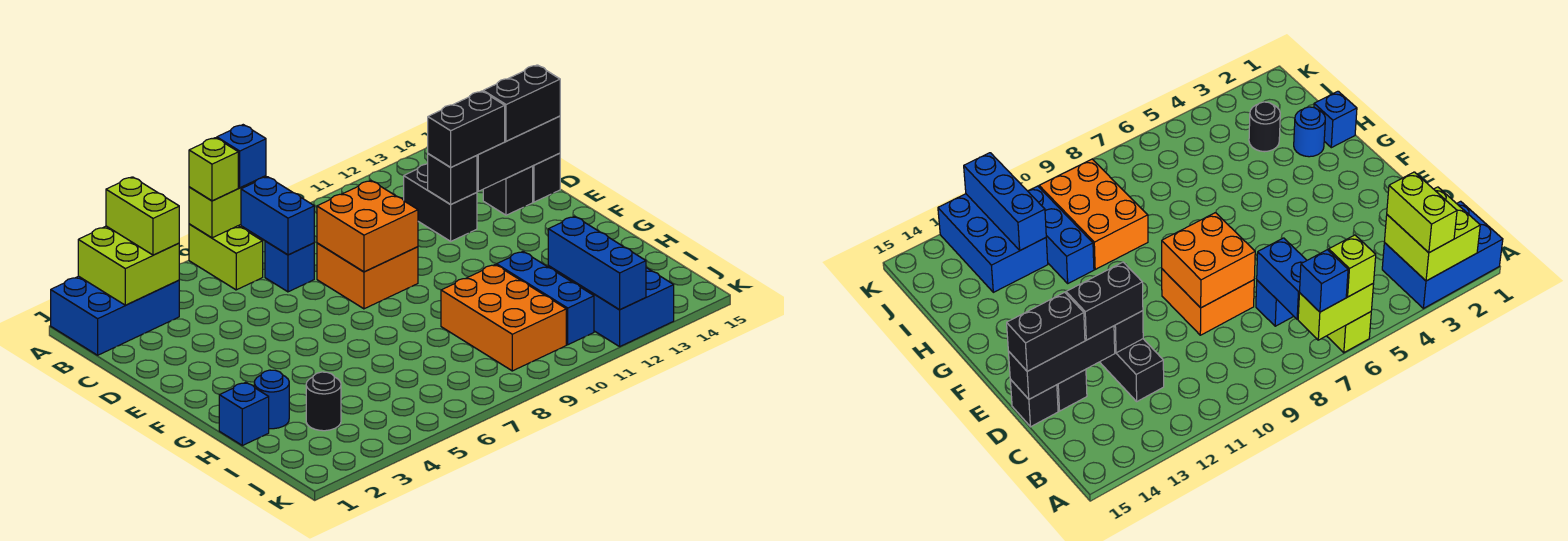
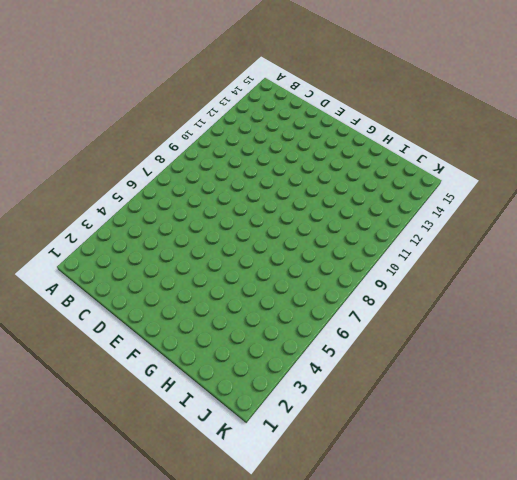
none -> blue 2x3 brick [51,276,179,355]
none -> lime 1x2 brick [189,224,263,290]
none -> blue 1x1 brick [265,241,314,292]

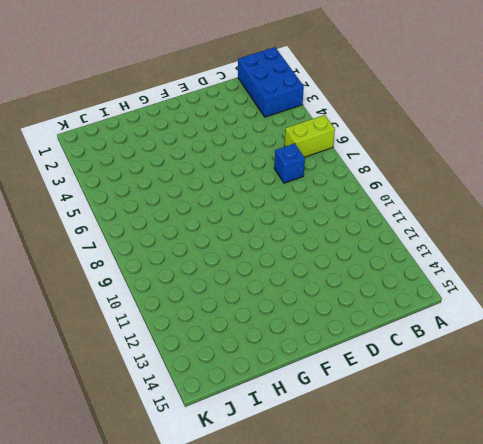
none -> black 1x2 brick [404,164,477,241]
none -> orange 2x2 brick [317,243,418,309]
none -> black 1x1 brick [483,166,533,215]

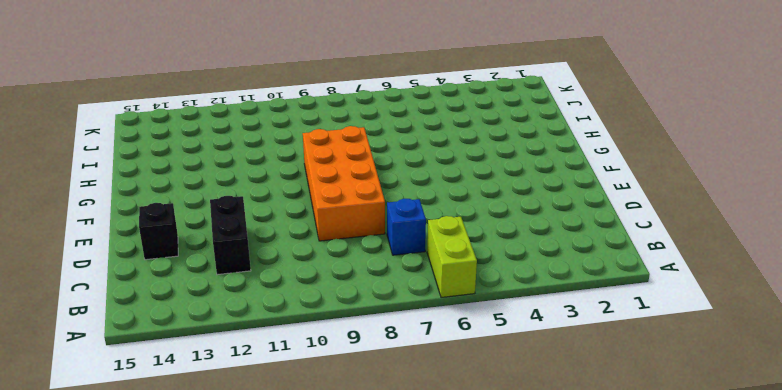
orange 2x4 brick [303,126,385,241] -> orange 2x2 brick [317,243,418,309]
none -> blue 2x3 brick [51,276,179,355]
none -> black 1x1 brick [533,153,560,202]
none -> blue 1x1 brick [219,382,269,445]

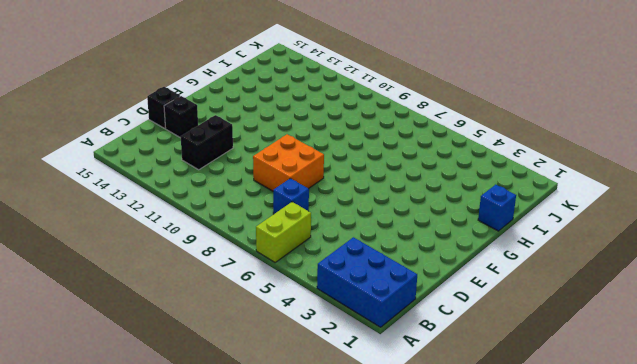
none -> blue 1x1 round brick [254,370,289,429]
none -> orange 2x3 brick [441,265,566,371]
none -> blue 1x3 brick [497,252,594,345]

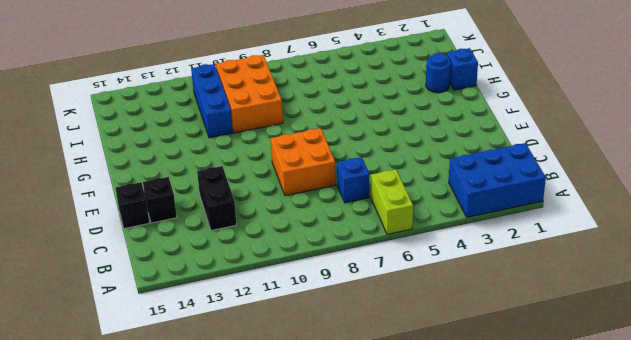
none -> black 1x1 round brick [306,372,341,431]
none -> blue 2x3 brick [548,266,674,347]
none -> lime 2x2 brick [78,226,179,305]

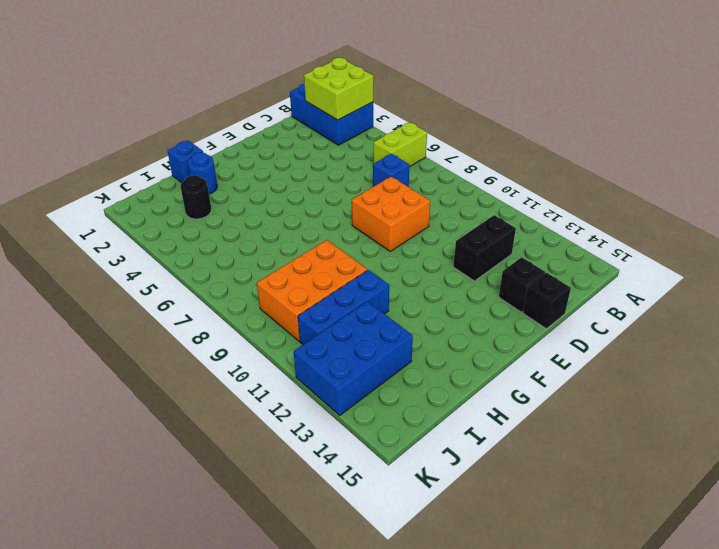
none -> lime 1x2 brick [189,176,266,238]
none -> blue 1x2 brick [241,177,314,255]
none -> orange 2x2 brick [317,181,418,272]

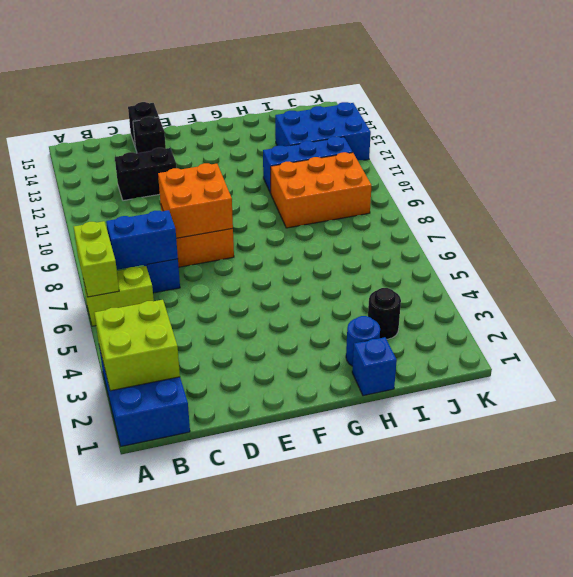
none -> black 1x1 brick [428,154,477,204]
none -> black 1x3 brick [477,116,560,191]
none -> blue 1x3 brick [548,216,646,310]

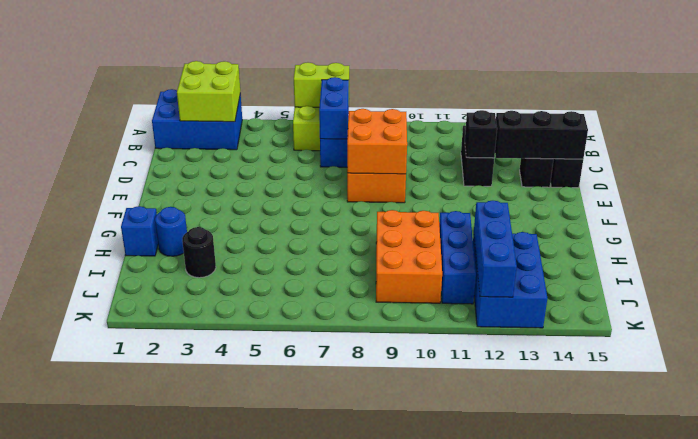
none -> lime 1x2 brick [106,177,179,255]
none -> lime 1x1 brick [189,138,238,201]
none -> blue 1x1 brick [217,125,266,188]

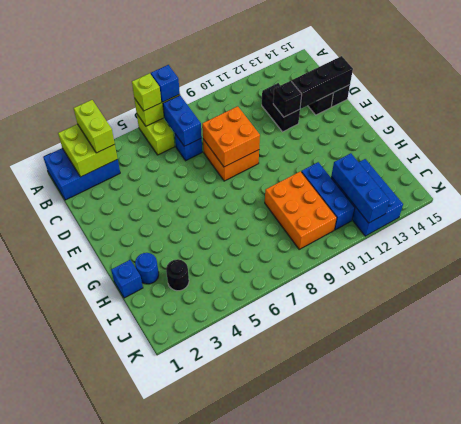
none -> black 1x2 brick [428,91,505,167]
none -> black 1x2 brick [483,65,560,141]

